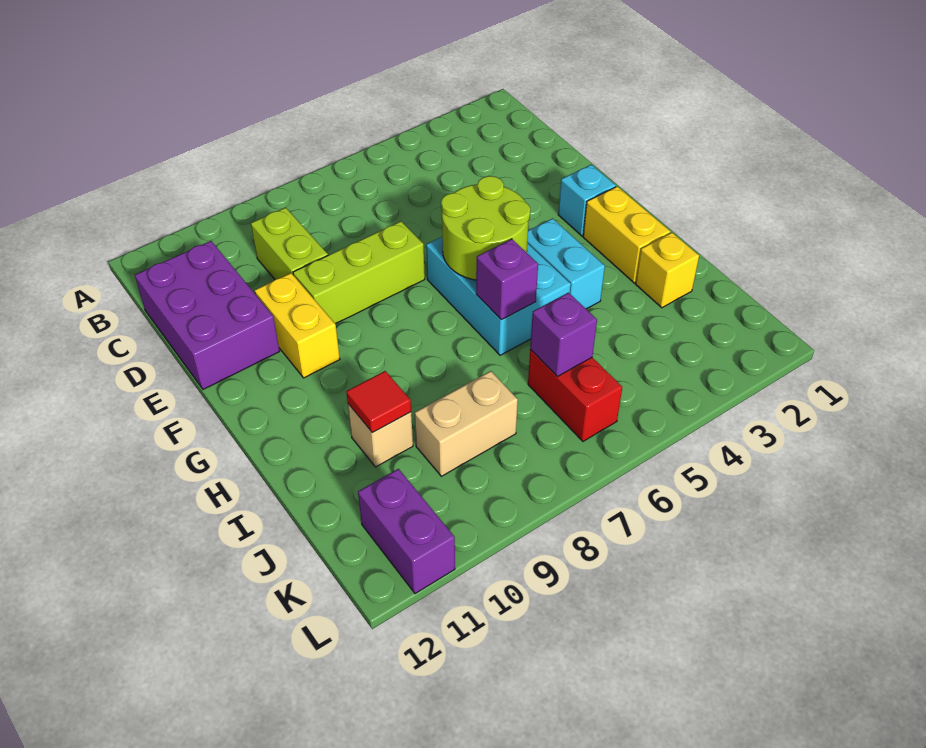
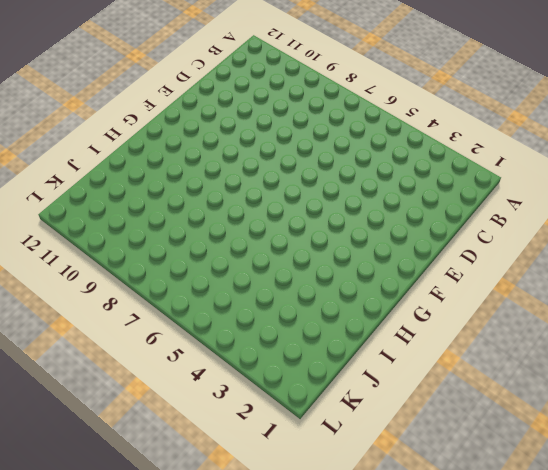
none -> lime 1x2 brick [251,207,328,279]
none -> purple 2x3 brick [135,241,280,389]
none -> lime 1x3 brick [293,221,425,324]

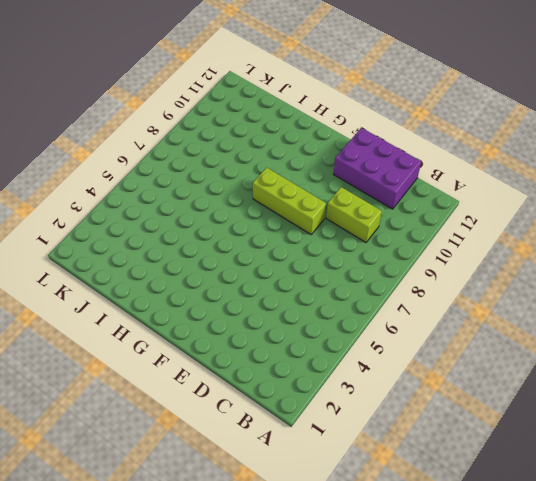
lime 1x3 brick [253,167,326,234] -> lime 1x3 brick turned to [293,221,425,324]
none -> yellow 1x2 brick [255,273,340,378]
none -> cyan 1x1 brick [558,165,616,236]
none -> cyan 2x3 brick [426,237,571,355]

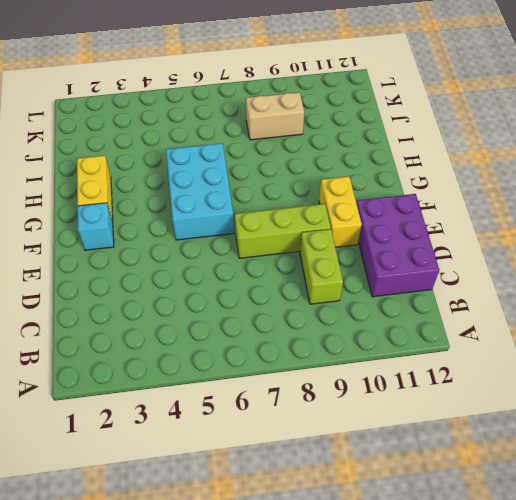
none -> cyan 1x2 brick [527,219,605,309]
none -> yellow 1x1 brick [636,232,699,308]
none -> tan 1x1 brick [348,404,413,467]

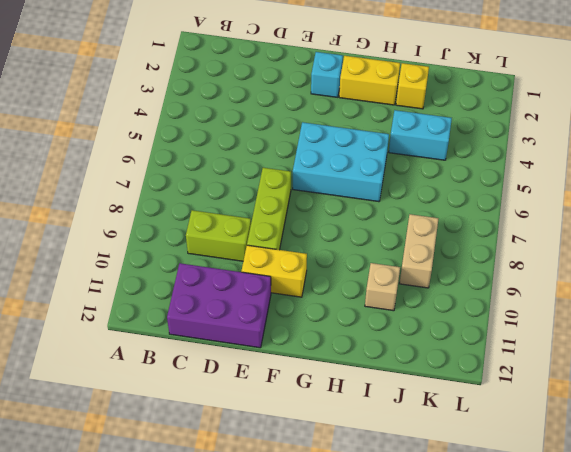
cyan 1x2 brick [389,110,452,160] -> cyan 1x2 brick moved to [527,219,605,309]
none -> red 1x2 brick [528,350,622,441]
none -> purple 1x2 brick [358,469,455,594]
none -> lime 2x2 round brick [441,176,530,280]

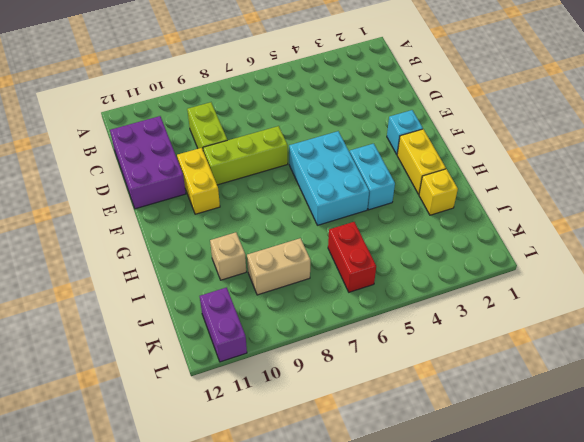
none -> lime 2x2 round brick [441,176,530,280]
none -> purple 1x1 brick [476,239,538,320]
none -> red 1x1 tile [346,371,411,433]

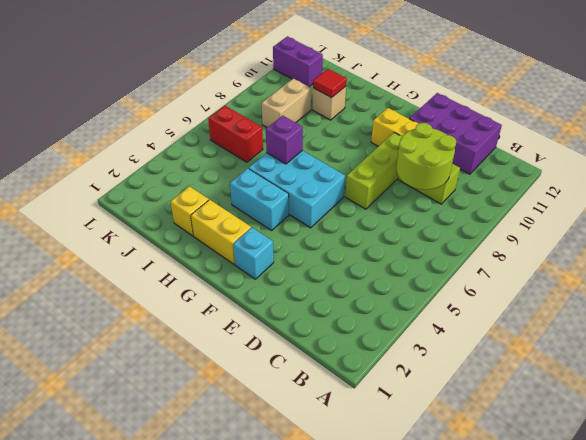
lime 2x2 round brick [396,123,456,190] -> lime 2x2 round brick moved to [441,176,530,280]
none -> purple 1x1 brick [530,293,597,377]

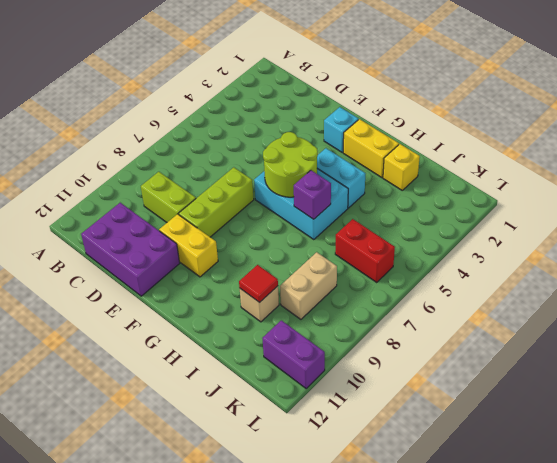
none -> purple 1x1 brick [530,293,597,377]

